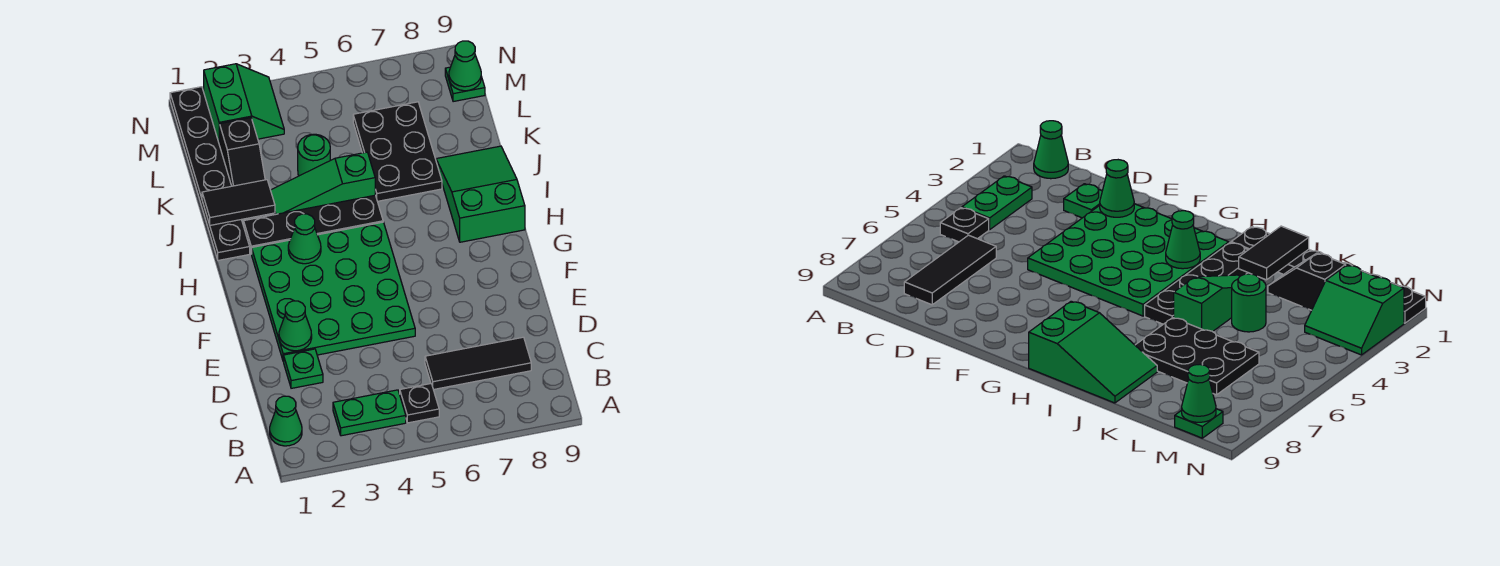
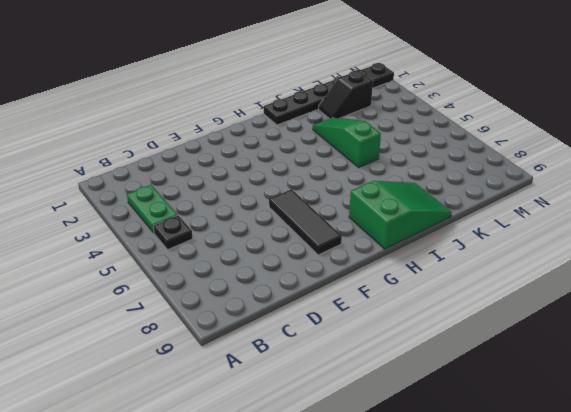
black 1x3 tile [269,189,342,255] -> black 1x3 tile moved to [425,337,531,390]
none -> green 1x1 cone [270,396,302,446]
none -> green 1x1 plate [284,349,323,388]
none -> green 4x4 plate [252,222,415,362]

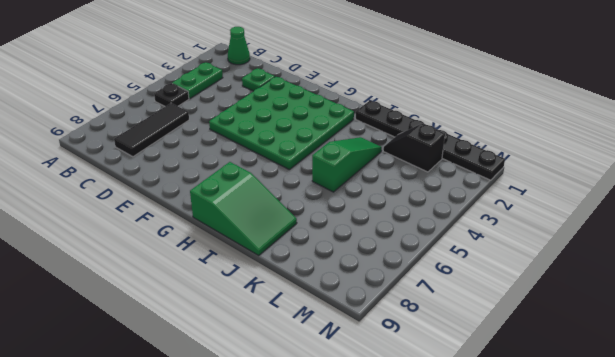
none -> black 1x4 plate [244,195,383,254]
none -> black 2x3 plate [353,102,442,201]
none -> green 1x1 round brick [298,134,330,176]

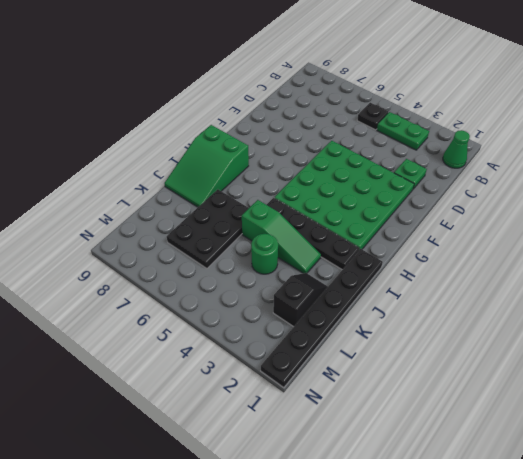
none -> black 1x3 tile [425,337,531,390]
none -> green 2x2 slope [204,64,284,145]
none -> green 1x1 plate [445,67,485,102]

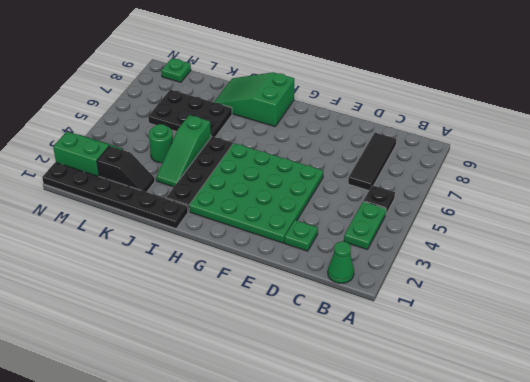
none -> green 1x1 cone [279,301,312,351]
none -> green 1x1 cone [288,214,321,264]
none -> black 1x2 tile [202,180,275,225]

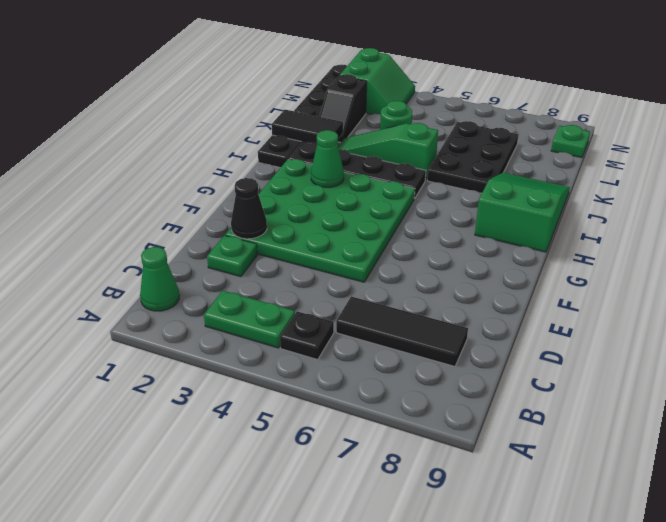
black 1x1 cone [231,178,267,239] -> green 1x1 cone [279,301,312,351]
none -> green 1x1 cone [449,41,481,91]

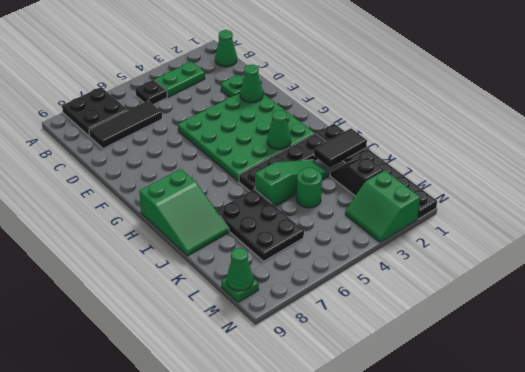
black 2x2 plate [62,87,128,136] -> none

